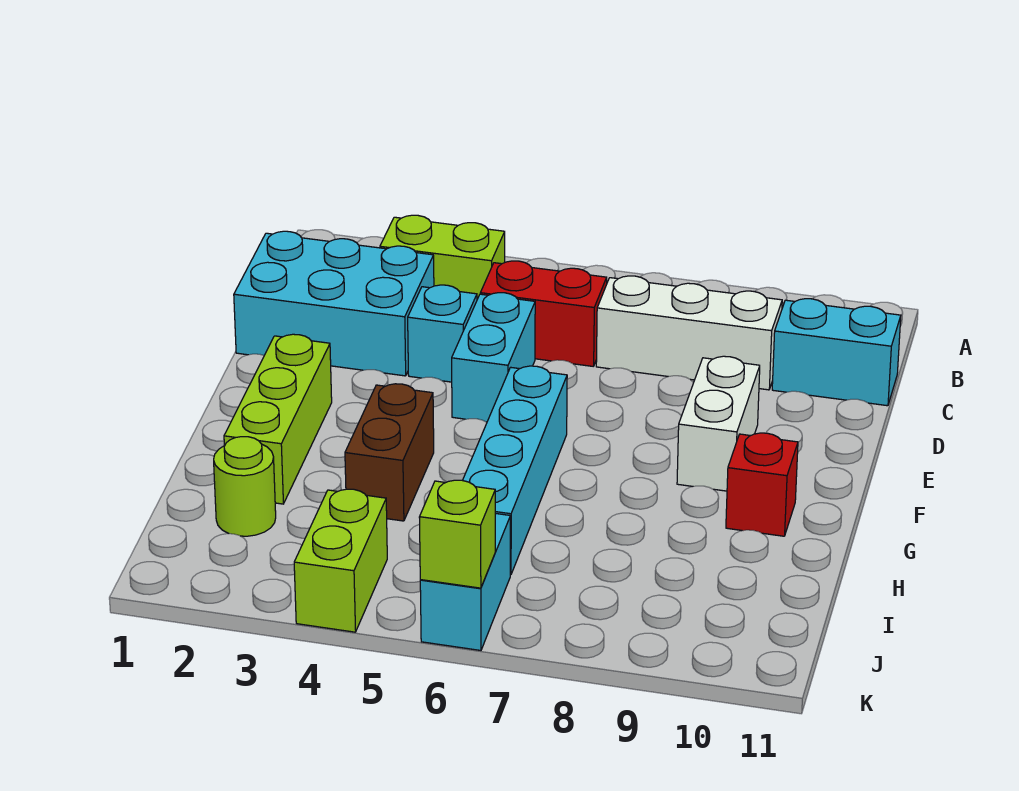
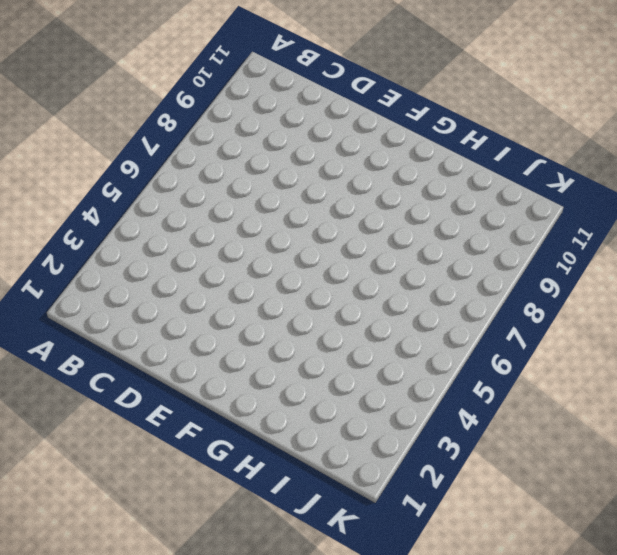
none -> lime 1x2 brick [380,215,505,299]
none -> cyan 2x3 brick [234,231,434,376]
none -> red 1x2 brick [480,261,607,366]

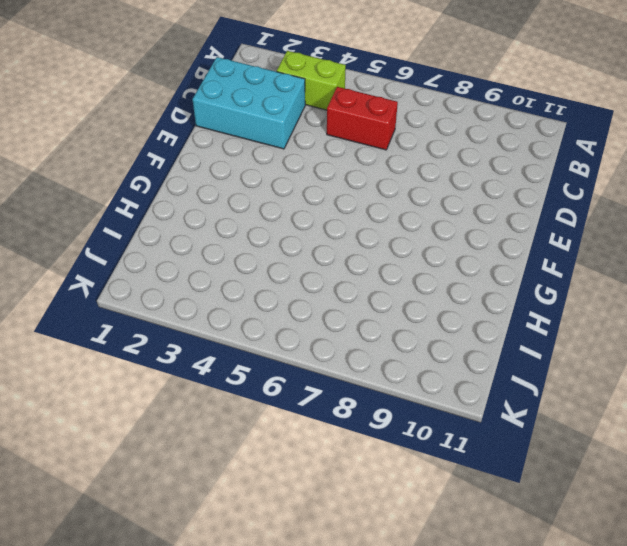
none -> white 1x3 brick [596,276,782,390]
none -> cyan 1x2 brick [772,299,901,406]
none -> cyan 1x1 brick [408,285,477,382]

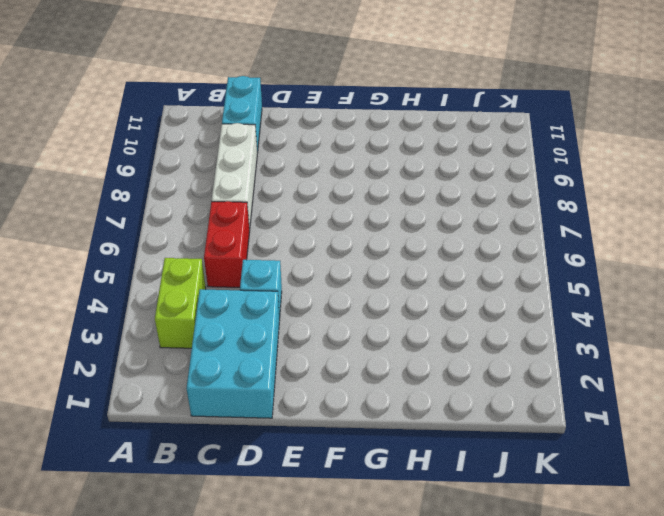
none -> cyan 1x2 brick [452,293,535,422]
none -> white 1x2 brick [677,356,760,491]
none -> lime 1x3 brick [224,334,332,504]

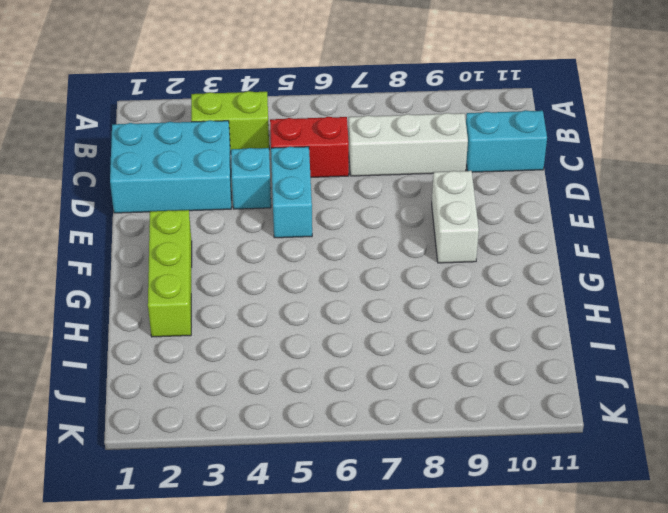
none -> cyan 1x4 brick [463,366,567,575]
none -> brown 1x2 brick [345,384,434,521]
none -> red 1x1 brick [726,433,798,536]

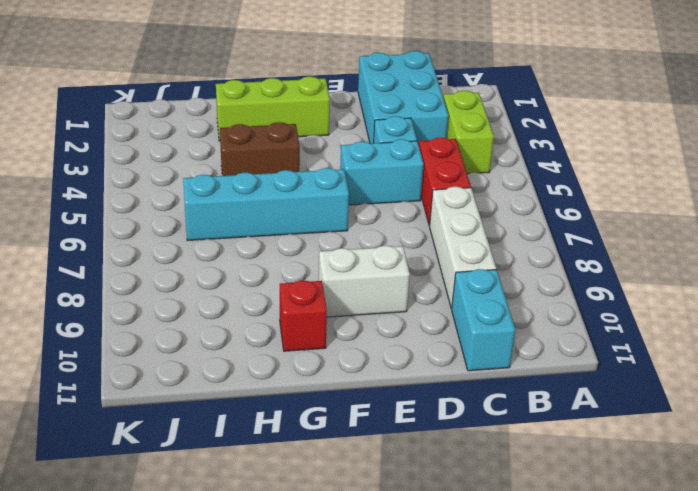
none -> lime 1x1 round brick [214,437,276,536]
none -> lime 1x2 brick [294,489,387,632]
none -> cyan 1x2 brick [420,513,510,650]

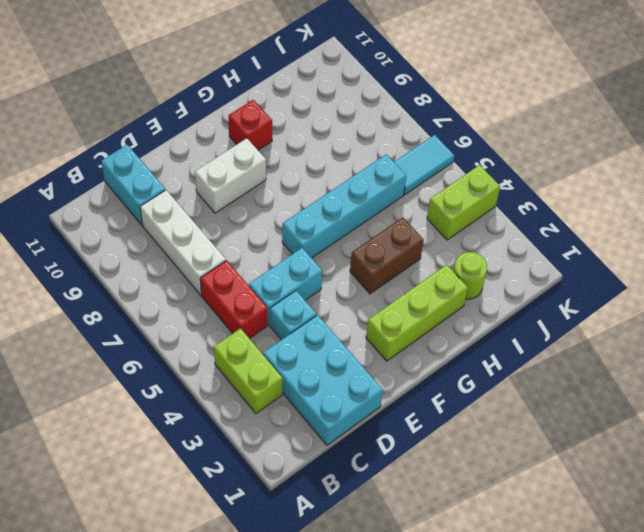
cyan 1x2 tile [394,135,454,195] -> cyan 1x2 brick [420,513,510,650]
none -> lime 1x1 brick [419,480,495,588]

